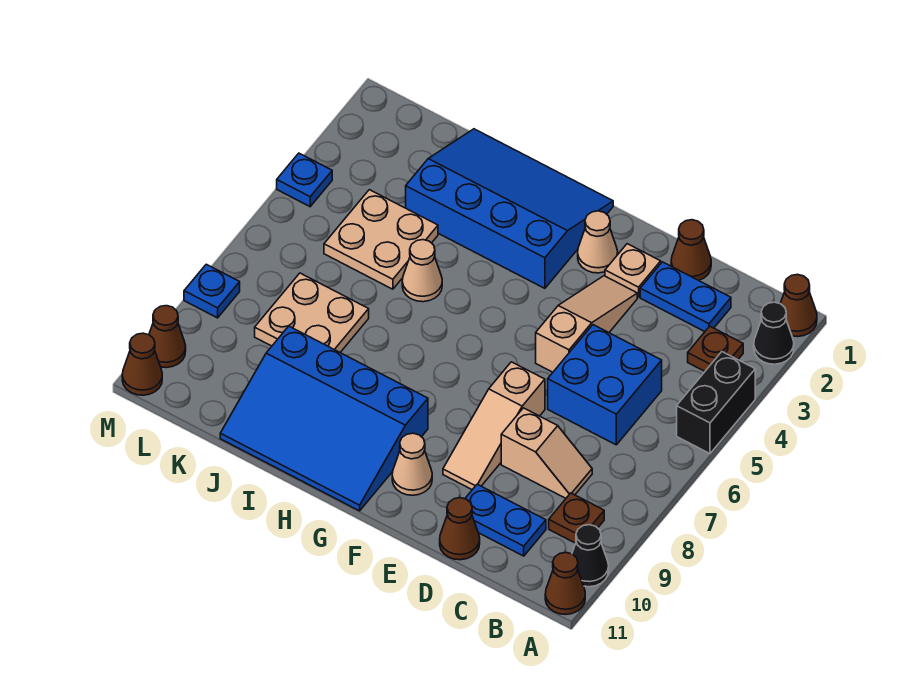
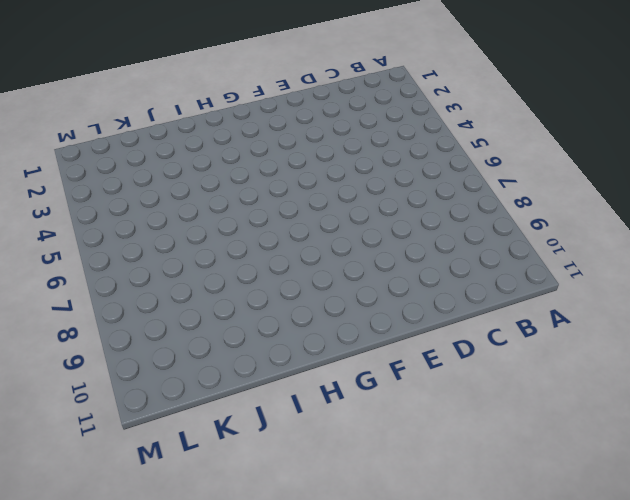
none -> brown 1x1 cone [780,274,817,337]
none -> black 1x1 cone [754,302,794,364]
none -> black 1x2 brick [677,352,755,454]

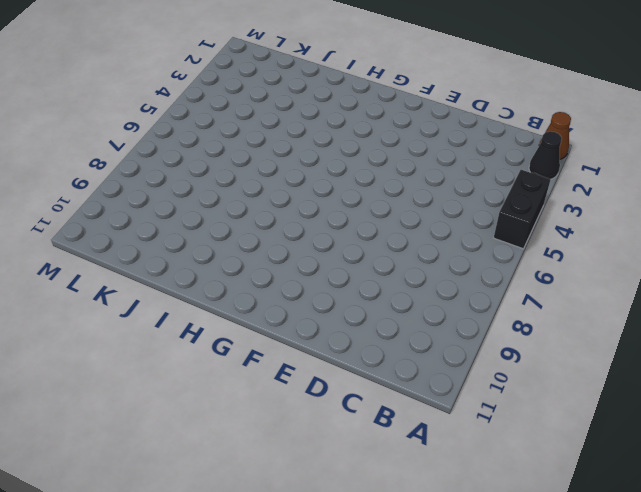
none -> black 1x1 cone [572,525,609,587]
none -> brown 1x1 cone [545,553,585,615]
none -> brown 1x1 plate [688,326,743,371]

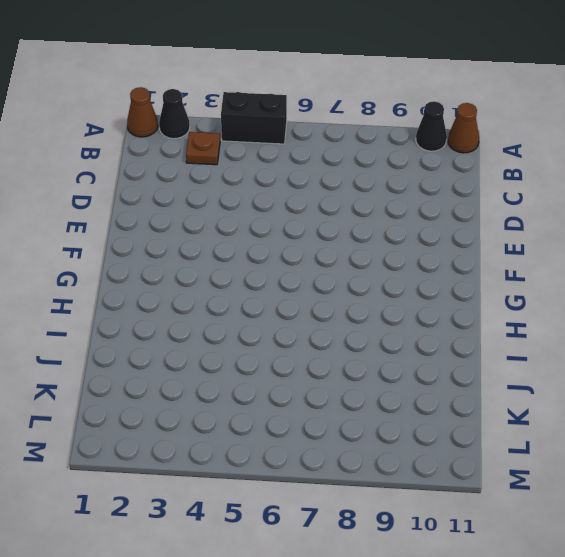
none -> brown 1x1 plate [549,493,604,543]
none -> blue 1x2 plate [640,262,731,332]
none -> blue 2x2 brick [548,325,662,445]

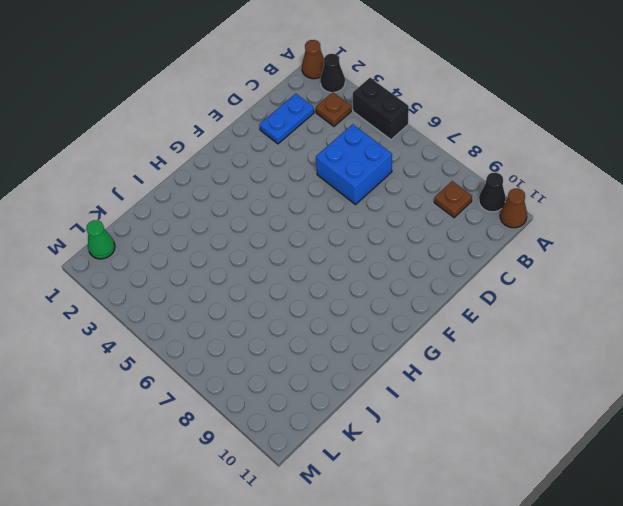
green 1x1 cone [86,220,115,259] -> none
none -> tan 1x2 slope [501,408,592,498]
none -> blue 1x2 plate [465,484,546,556]
none -> brown 1x1 cone [671,220,711,280]

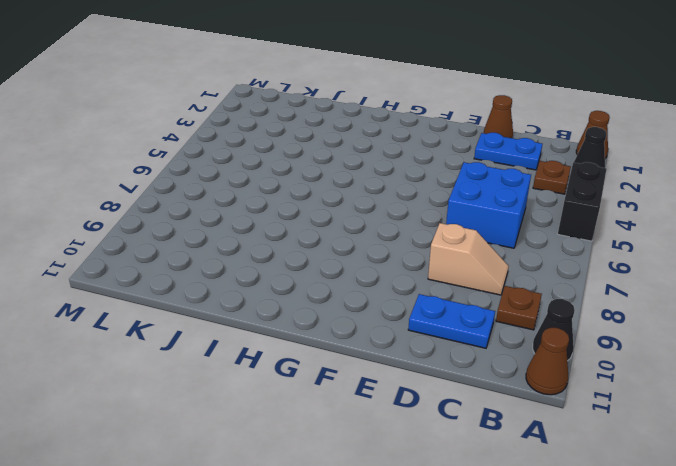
none -> brown 1x1 cone [440,498,480,560]
none -> tan 1x1 plate [605,244,661,297]
none -> tan 1x3 slope [536,276,637,372]

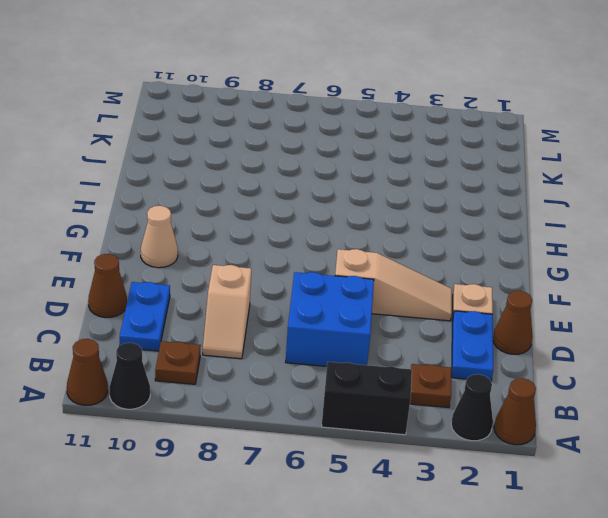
none -> tan 1x3 slope [443,362,545,490]
none -> tan 1x1 cone [578,211,618,273]
none -> blue 3x4 slope [406,129,613,288]

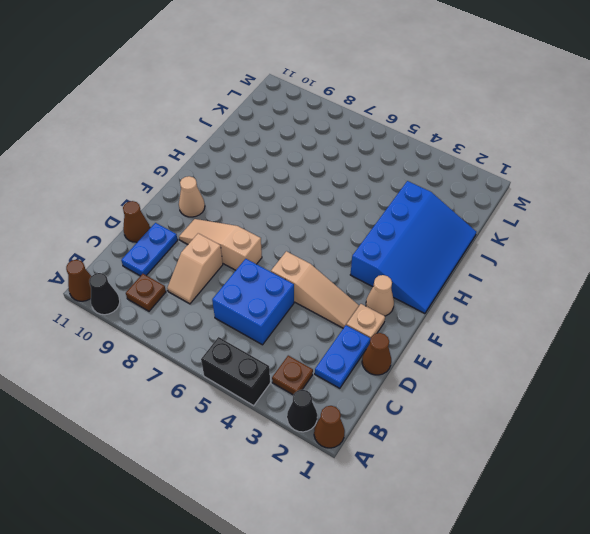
none -> blue 3x4 slope [220,326,428,511]
none -> tan 1x1 cone [402,240,442,302]
none -> tan 2x2 plate [324,190,438,289]

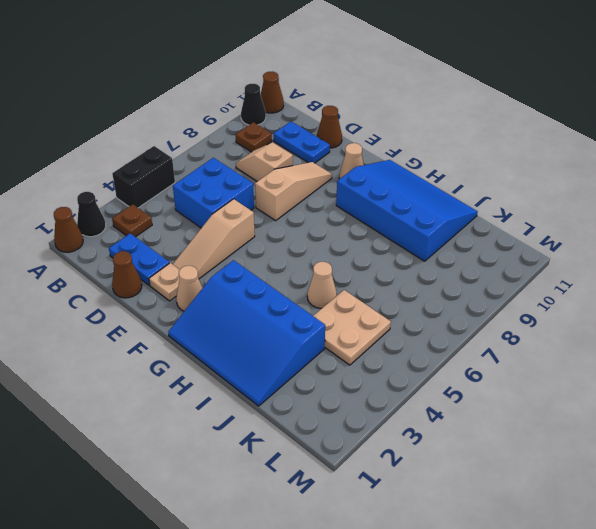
none -> tan 2x2 plate [255,273,369,352]
none -> blue 1x1 plate [277,153,332,207]
none -> blue 1x1 plate [184,264,240,318]

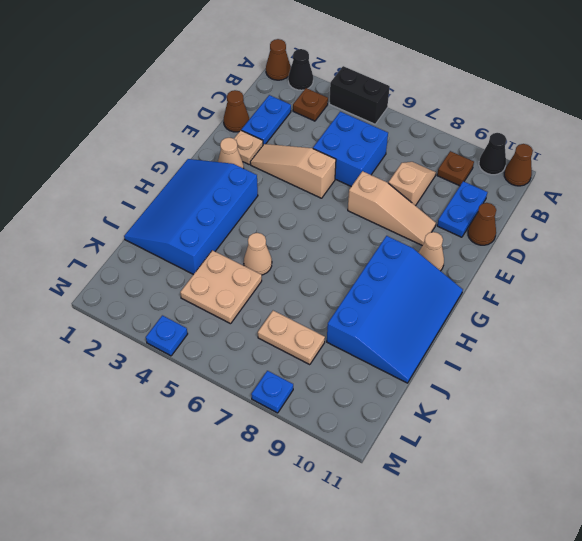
tan 1x2 plate [258,311,325,365] -> tan 2x2 plate [255,273,369,352]
none -> brown 1x1 cone [149,306,186,368]
none -> brown 1x1 cone [122,333,162,395]

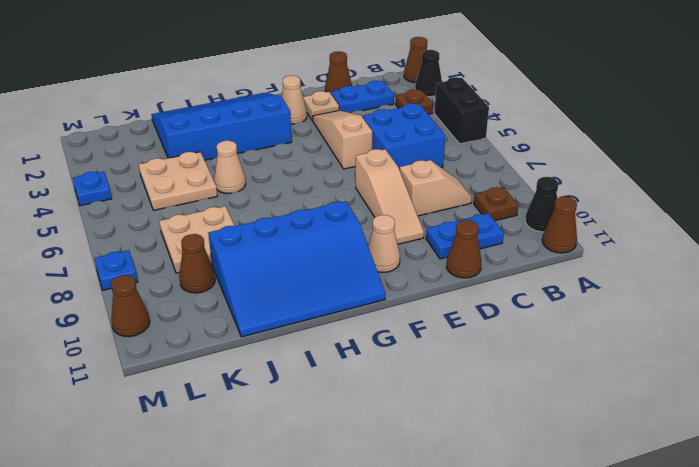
brown 1x1 cone [179,234,215,293] -> brown 1x1 cone moved to [122,333,162,395]

